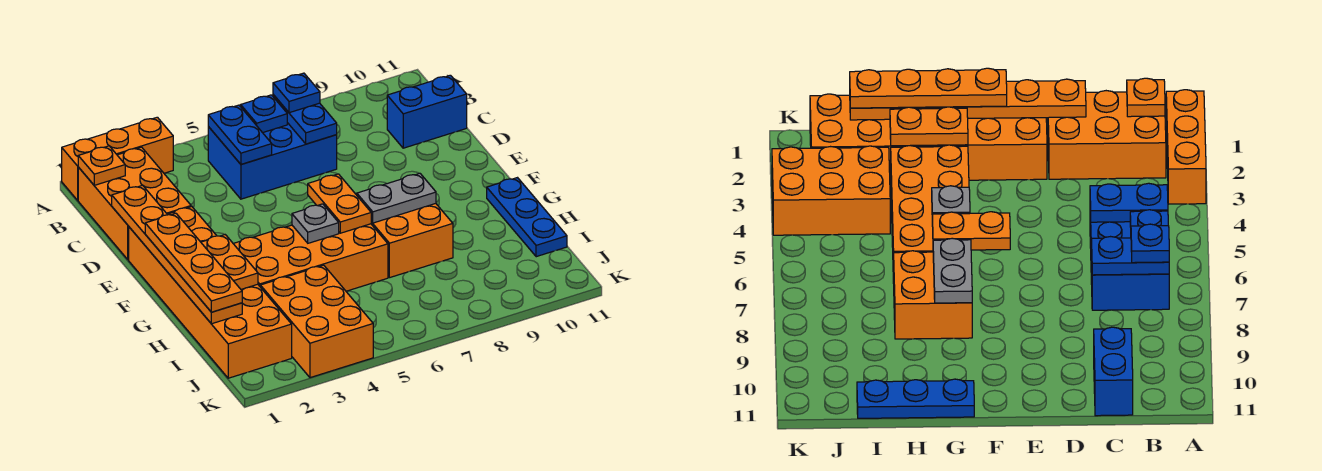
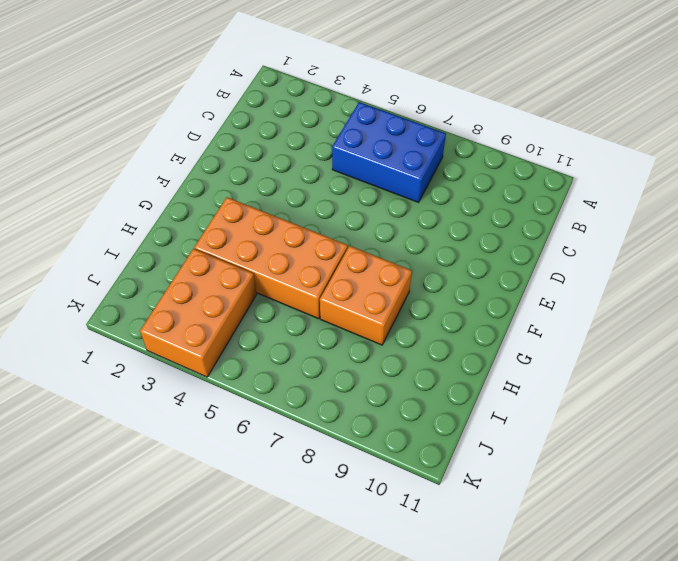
none -> orange 1x3 brick [62,117,173,200]
none -> orange 2x3 brick [78,147,191,260]
none -> blue 1x2 brick [387,75,467,148]

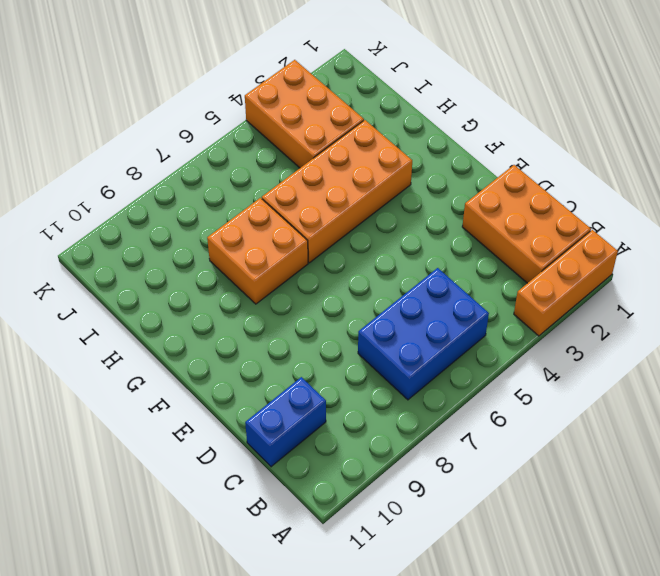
none -> orange 2x6 brick [129,207,292,378]
none -> blue 1x3 plate [487,178,567,257]
none -> orange 1x1 plate [78,146,125,185]

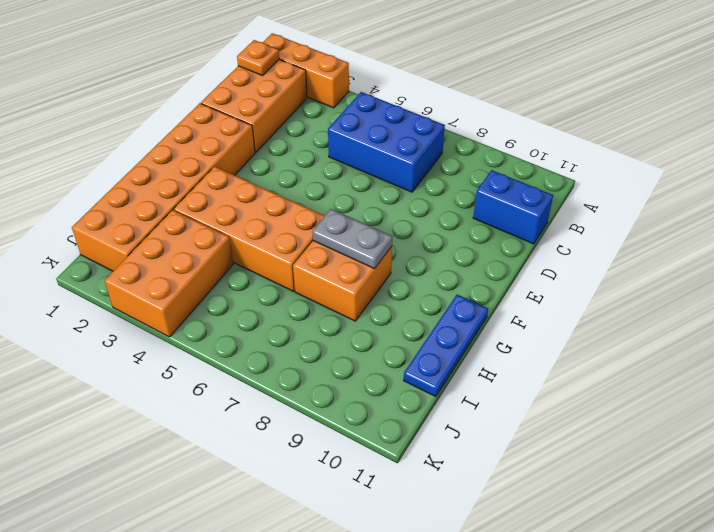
none -> blue 1x2 plate [208,105,272,164]
none -> blue 1x1 plate [241,95,287,133]
none -> blue 1x2 plate [273,95,337,144]

